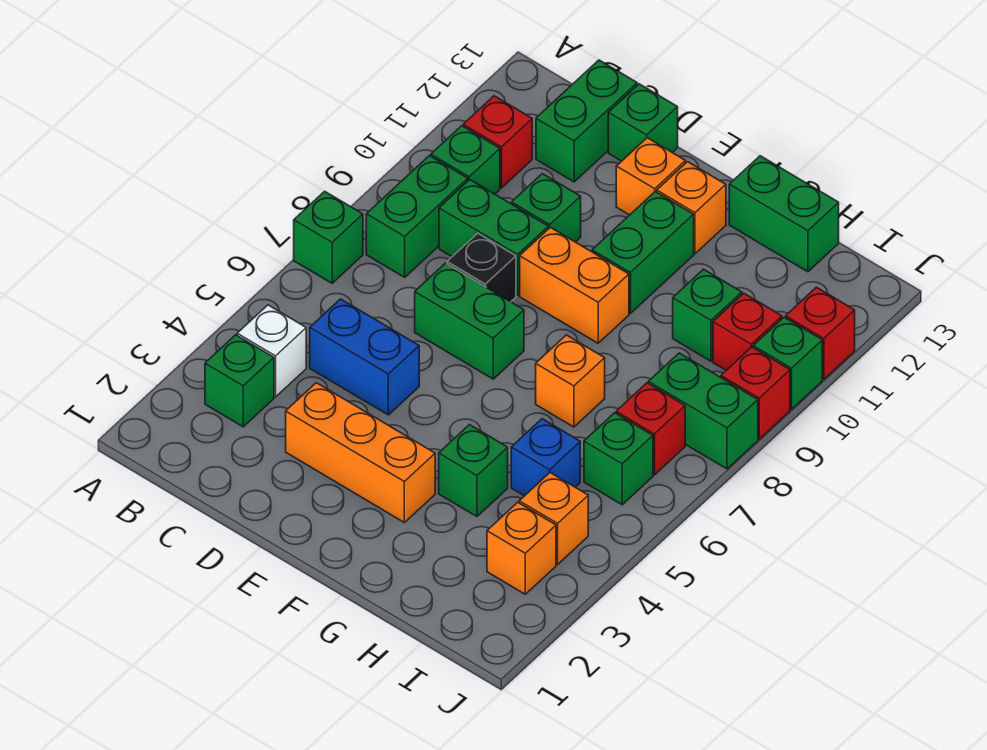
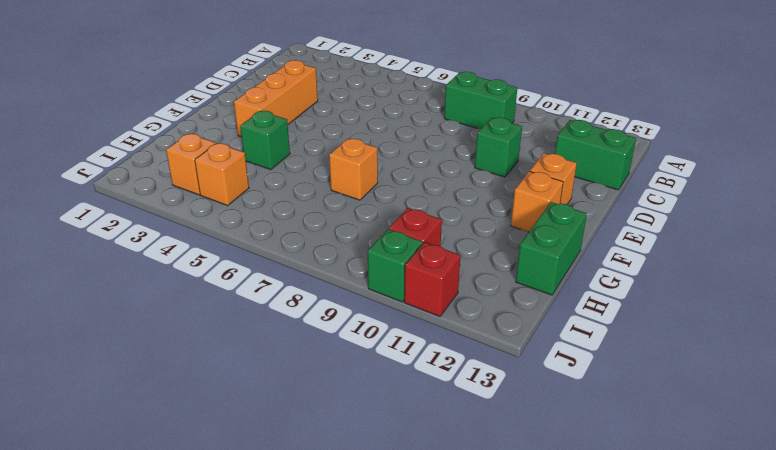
none -> green 1x1 brick [294,191,363,283]
none -> green 1x1 brick [205,335,274,427]
none -> white 1x1 brick [237,305,306,397]
none -> green 1x1 brick [431,126,500,194]

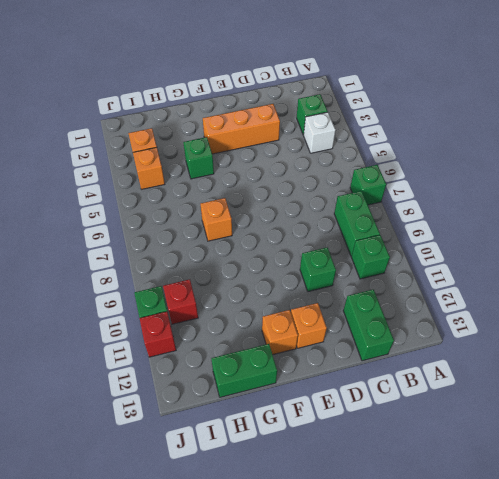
none -> red 1x1 brick [463,96,532,188]
none -> blue 1x2 brick [310,299,419,415]
none -> green 1x2 brick [439,180,548,295]
none -> green 1x2 brick [415,263,524,379]

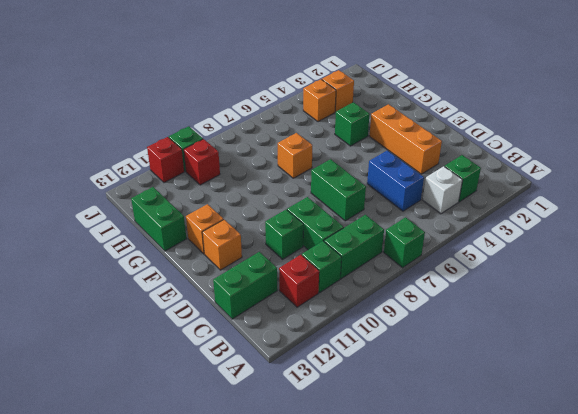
none -> black 1x1 brick [447,233,516,302]
none -> green 1x1 brick [608,84,678,161]
none -> orange 1x2 brick [520,227,629,343]
none -> green 1x2 brick [592,192,694,313]

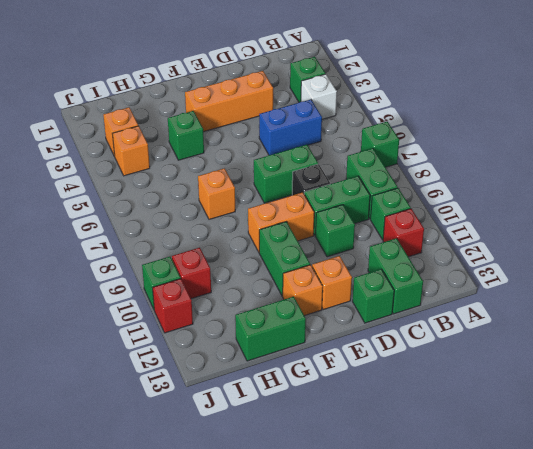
none -> blue 1x1 brick [511,419,580,496]
none -> green 1x1 brick [673,269,742,361]
none -> green 1x1 brick [584,413,653,505]
none -> red 1x1 brick [616,383,685,475]

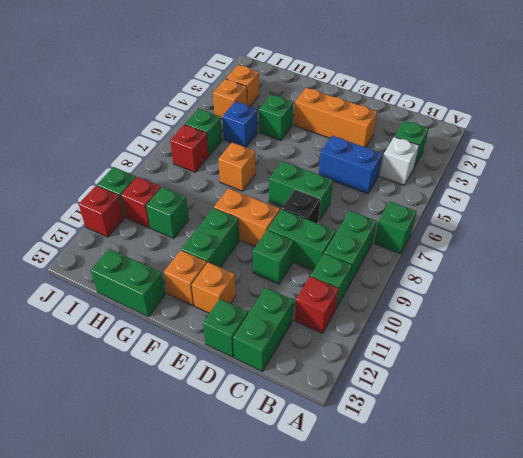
none -> green 1x2 brick [648,353,758,469]
none -> red 1x1 brick [721,347,790,439]

